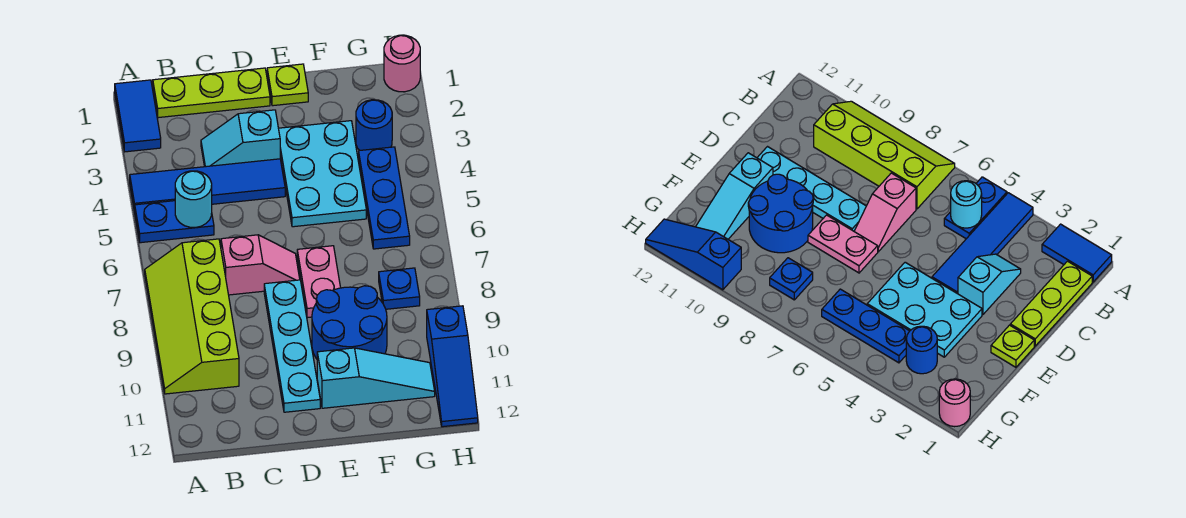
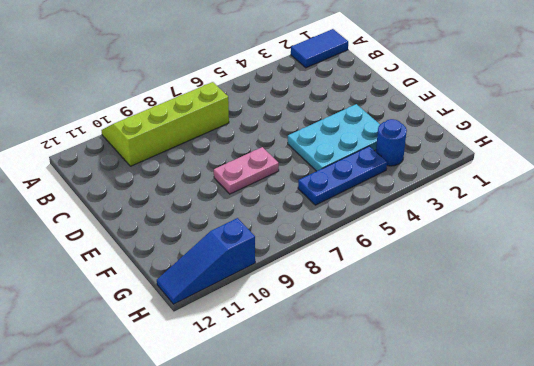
none -> blue 1x4 tile [130,159,285,212]
none -> blue 1x2 plate [135,201,214,243]
none -> lime 1x3 plate [153,68,270,118]

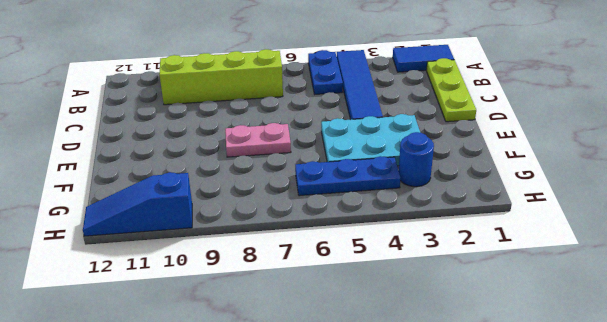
none -> cyan 1x2 slope [201,110,280,167]
none -> pink 1x2 slope [221,235,300,295]
none -> cyan 1x4 plate [264,280,320,412]

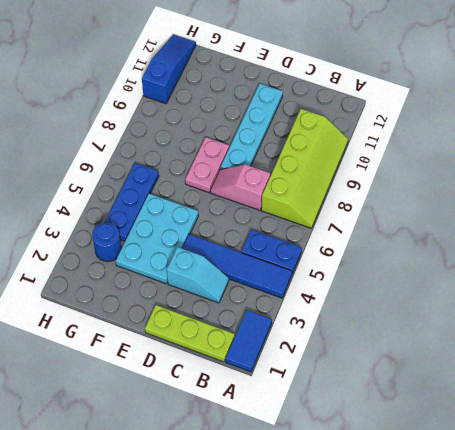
none -> lime 1x1 plate [267,64,308,106]
none -> blue 2x2 round brick [312,286,387,359]
none -> cyan 1x3 slope [317,348,435,408]

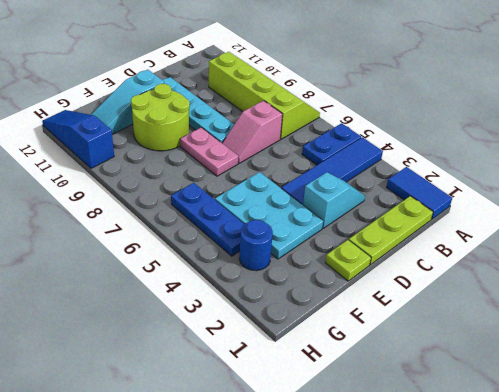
lime 2x2 round brick [131,84,190,151] -> blue 2x2 round brick [312,286,387,359]
none -> blue 1x1 plate [379,268,420,309]
none -> pink 1x1 round brick [384,35,420,92]
none -> cyan 1x1 round brick [175,171,212,227]

